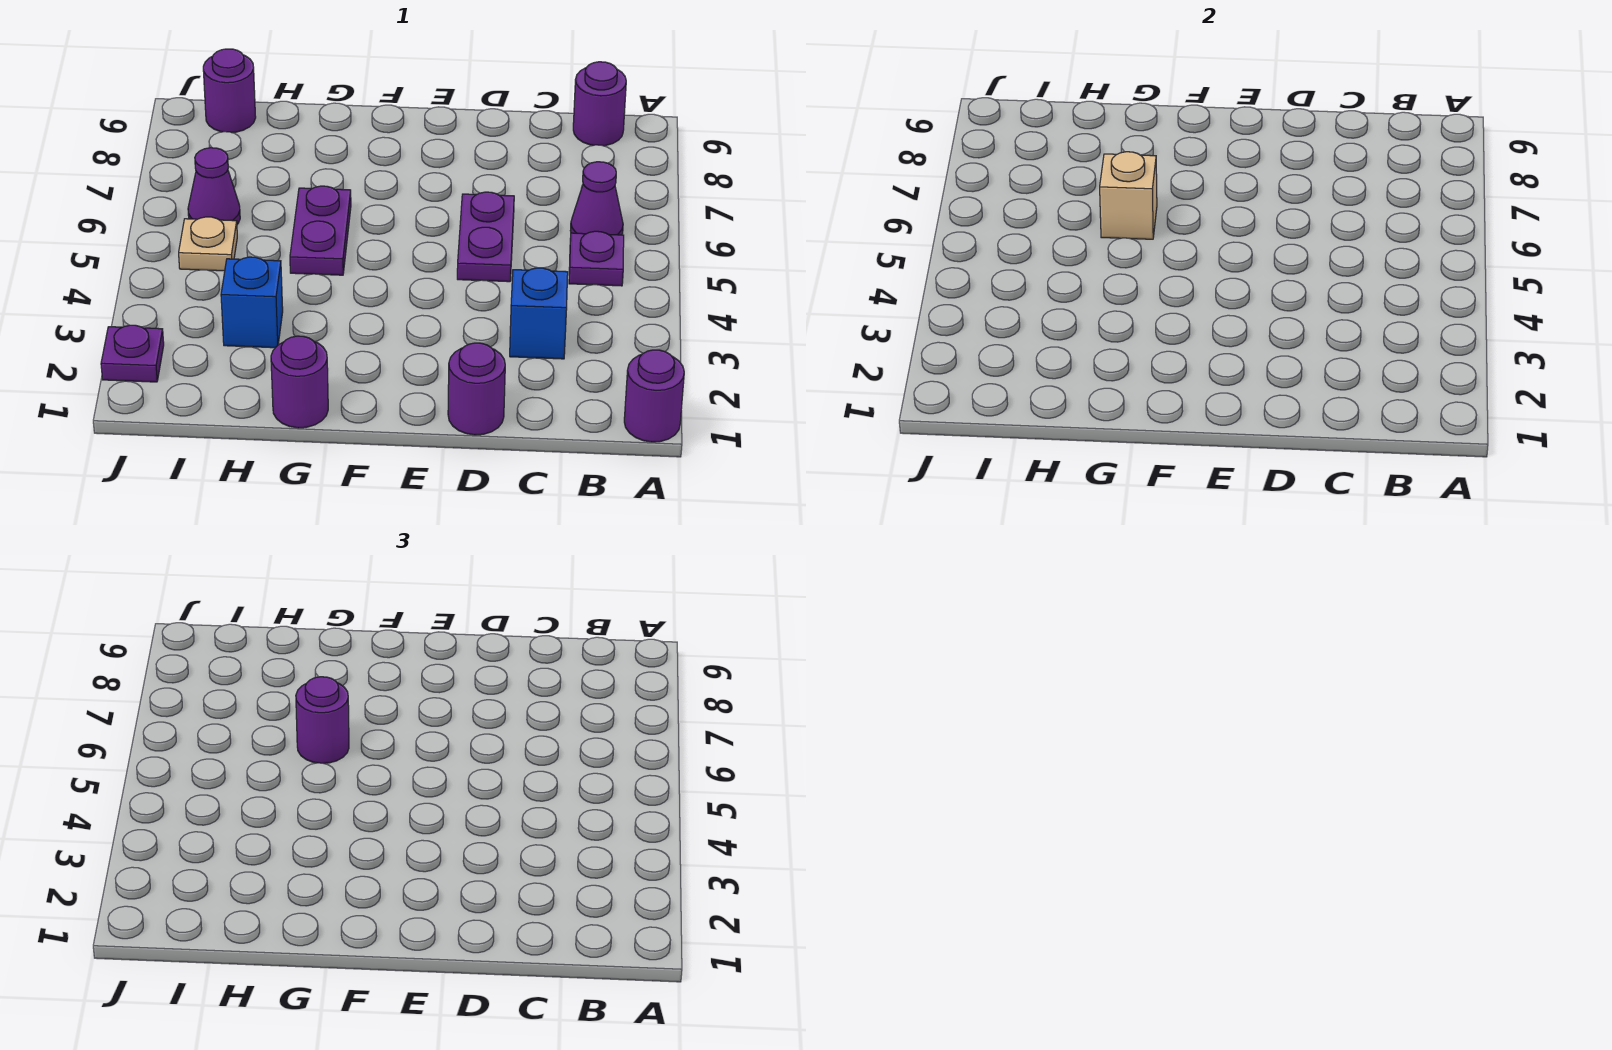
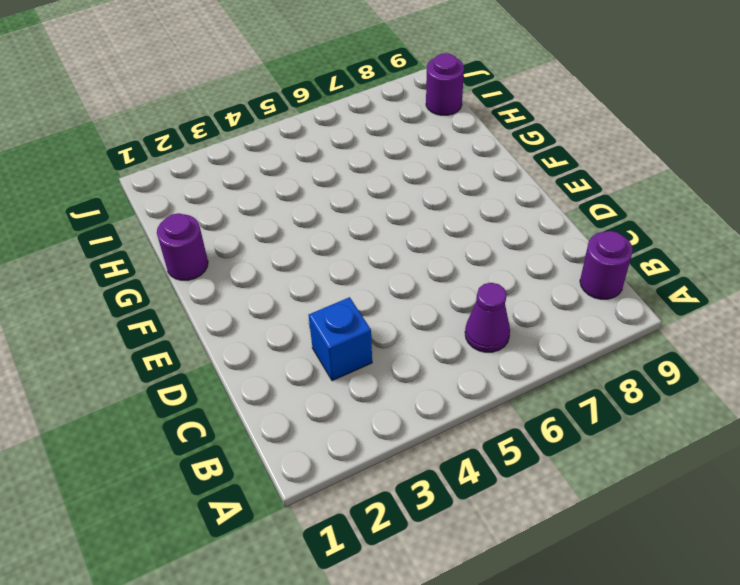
none -> purple 1x1 round brick [624,350,684,442]
none -> purple 1x1 plate [569,231,624,286]
none -> purple 1x1 round brick [448,343,505,435]

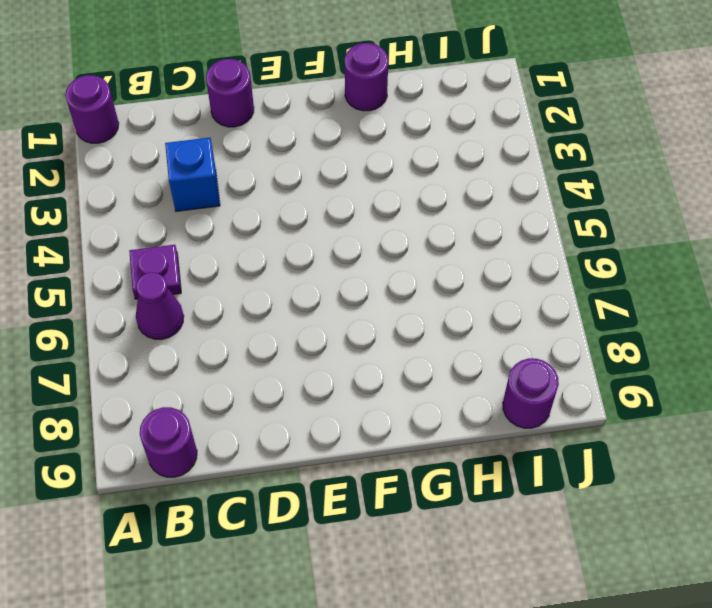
none -> purple 1x2 plate [457,192,514,282]
none -> purple 1x2 plate [290,186,351,275]
none -> blue 1x1 brick [221,257,283,348]

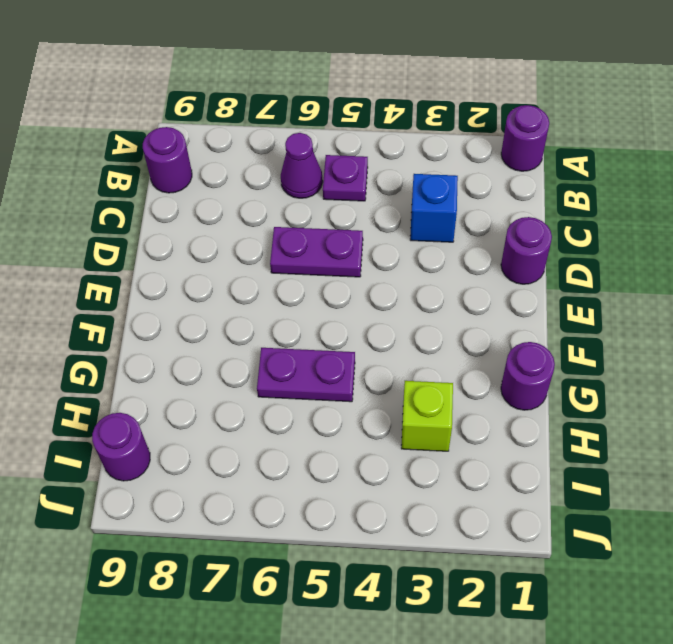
lime 1x1 brick [401,381,453,451] -> blue 1x1 brick [221,257,283,348]
none -> tan 1x1 plate [179,217,237,271]
none -> purple 1x1 cone [188,148,240,224]
none -> purple 1x1 plate [101,325,164,382]

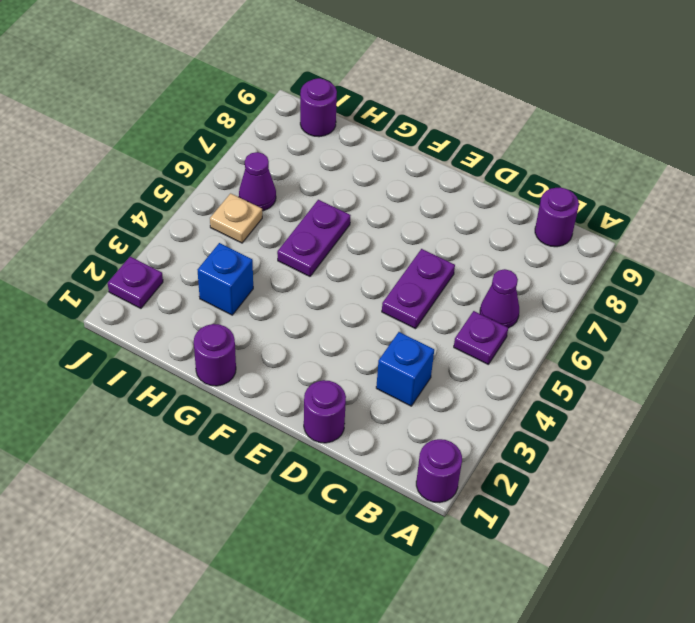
none -> tan 1x1 brick [1100,152,1157,239]
none -> purple 1x1 round brick [296,677,349,763]

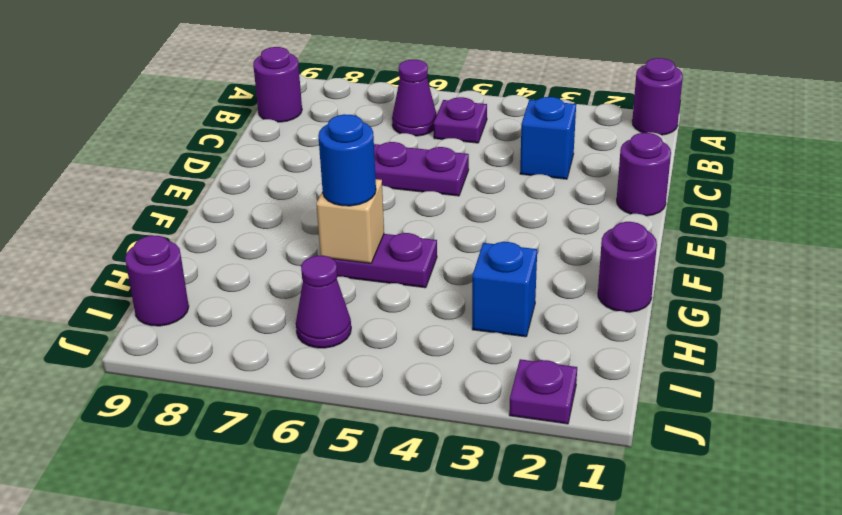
blue 1x1 round brick [318,114,376,206] -> purple 1x1 round brick [296,677,349,763]
none -> tan 1x1 plate [179,217,237,271]

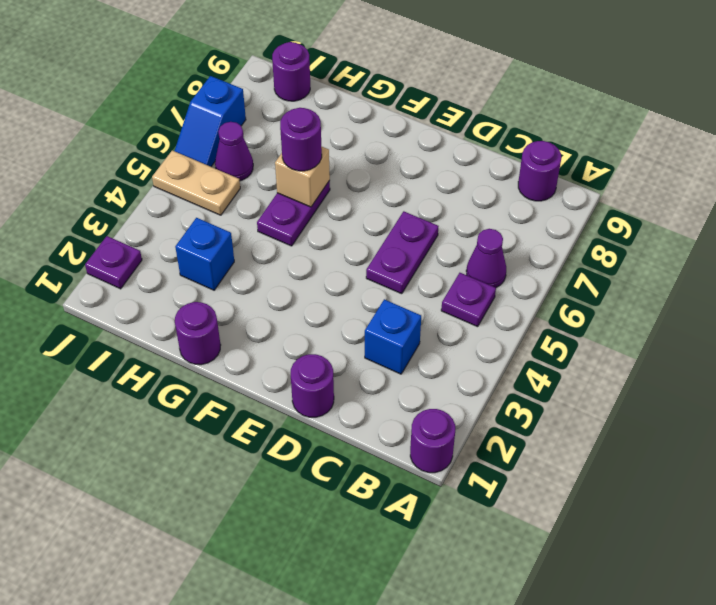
tan 1x2 plate [152,150,240,215] -> tan 1x1 plate [179,217,237,271]
blue 1x2 slope [175,76,246,167] -> none

